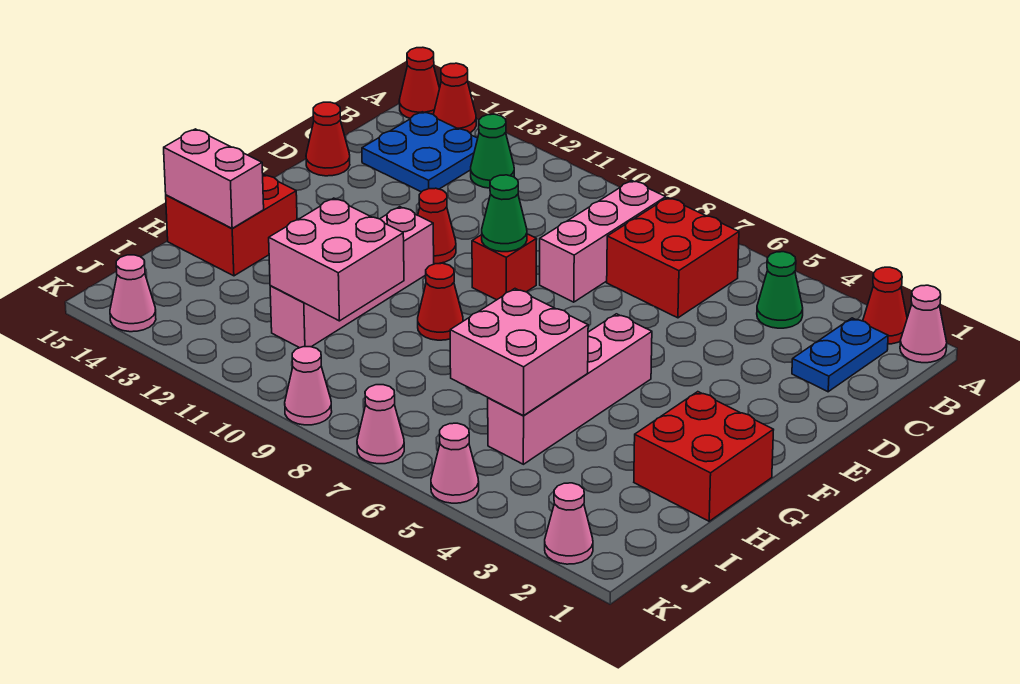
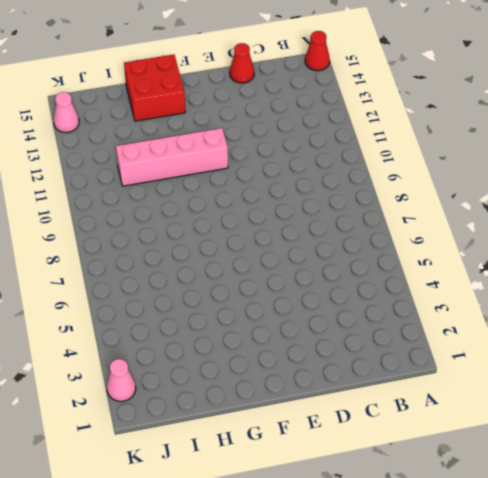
none -> pink 1x1 cone [900,285,947,363]
none -> red 1x1 cone [863,267,907,344]
none -> red 1x1 cone [433,63,476,133]

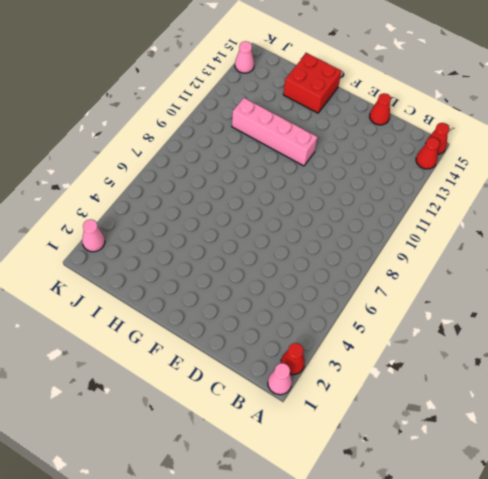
none -> blue 1x2 plate [792,318,888,392]
none -> green 1x1 cone [757,252,803,328]
none -> red 2x2 brick [607,198,739,318]

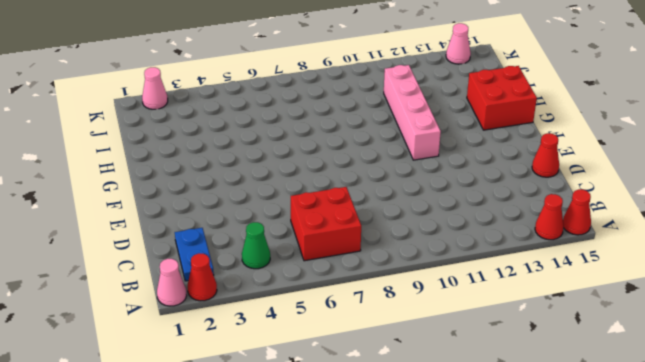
none -> pink 1x3 brick [540,180,666,302]
none -> green 1x1 cone [471,114,514,188]
none -> blue 2x2 plate [362,112,478,192]

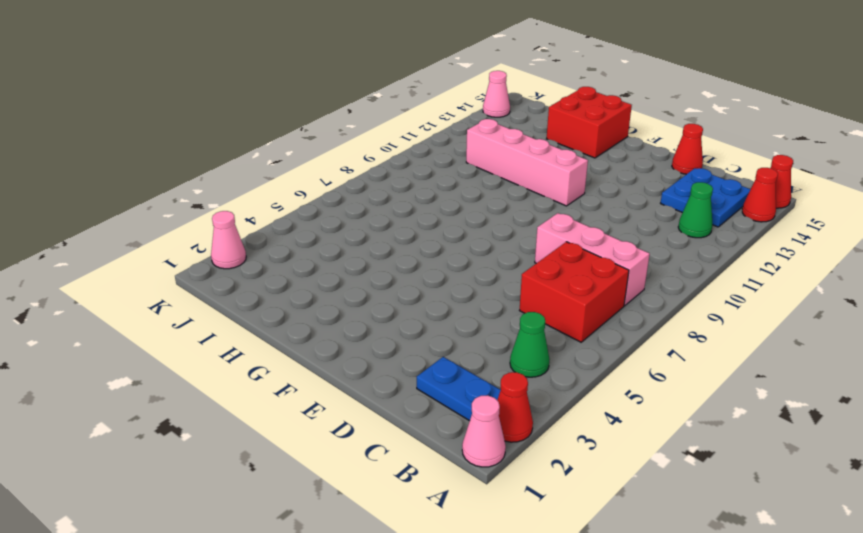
none -> red 1x1 brick [472,234,537,300]
none -> red 1x1 cone [418,188,456,264]
none -> pink 1x4 brick [488,314,652,464]

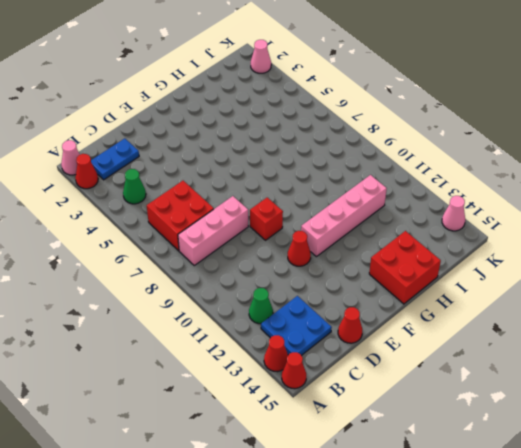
none -> pink 1x4 brick [488,314,652,464]
none -> red 2x2 brick [634,392,773,521]
none -> red 1x1 cone [418,263,463,340]

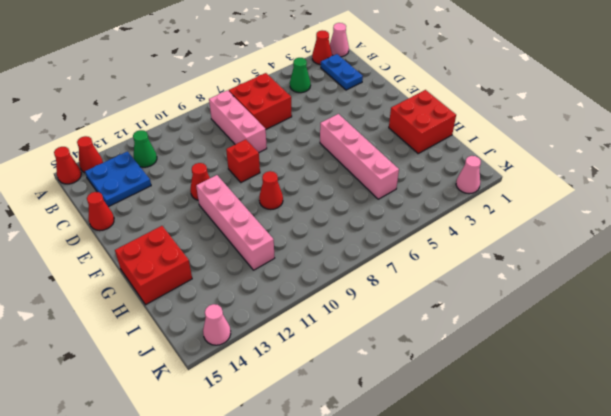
none -> pink 1x1 cone [431,423,479,503]
none -> pink 1x1 cone [357,385,404,464]
none -> pink 1x1 cone [285,347,332,425]

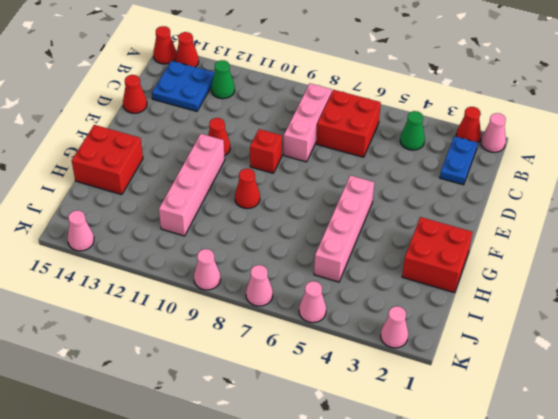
none -> green 1x1 cone [482,175,527,252]
none -> pink 2x2 brick [450,289,588,416]
none -> pink 2x2 brick [269,198,404,321]

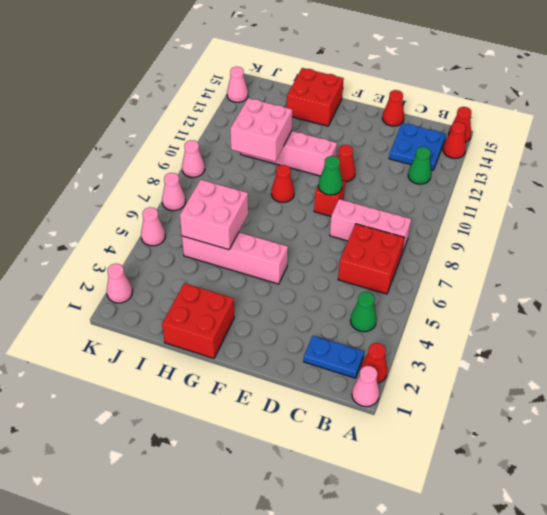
none -> pink 1x2 brick [164,129,264,228]

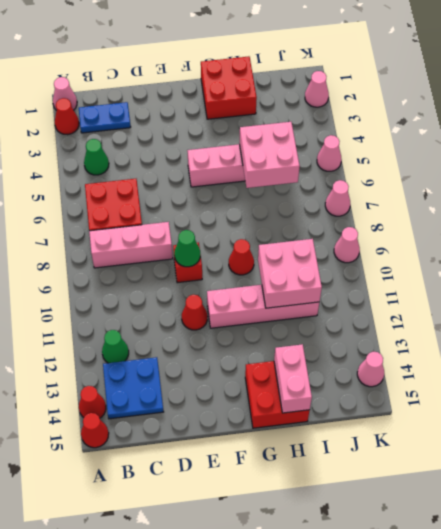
none -> red 1x1 cone [306,102,350,176]

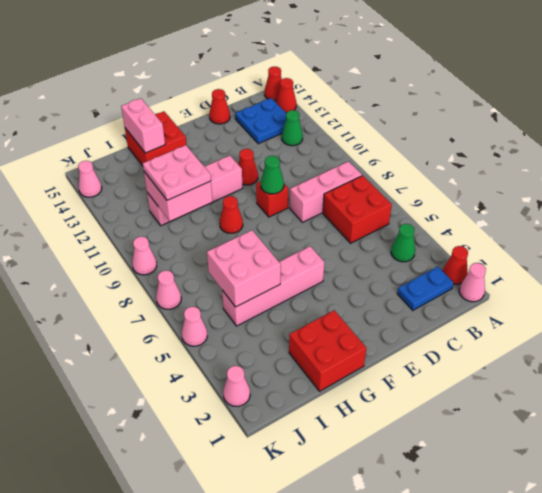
pink 2x2 plate [143,145,211,200] -> none

